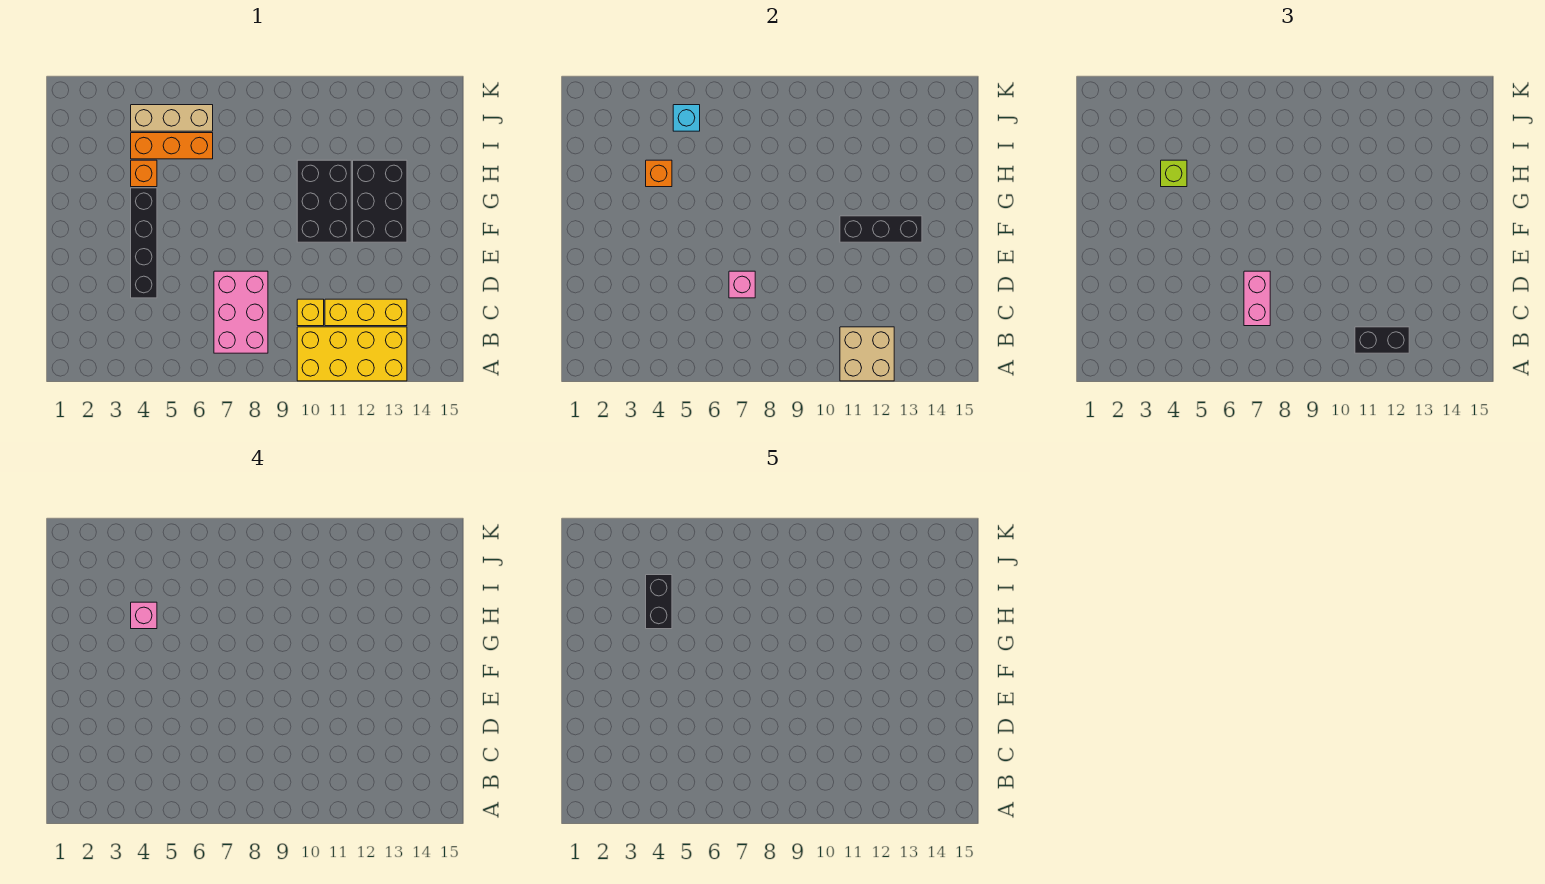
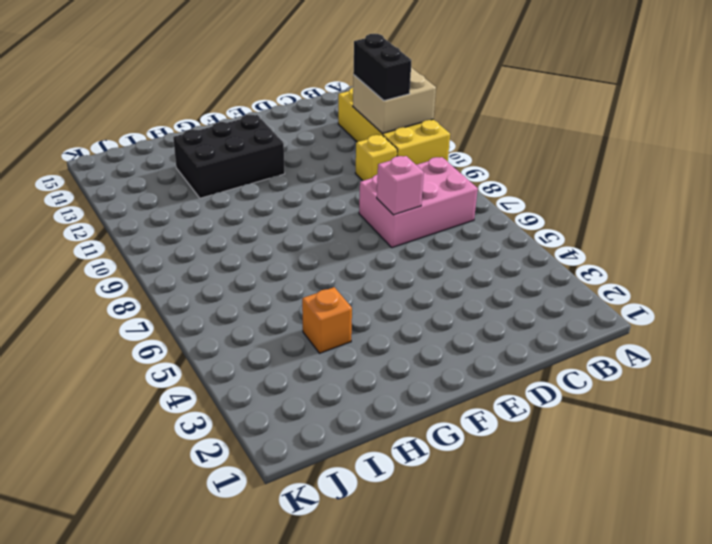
none -> yellow 1x3 brick [325,299,407,326]
none -> black 1x4 brick [131,188,157,298]
none -> black 2x3 brick [297,160,351,242]

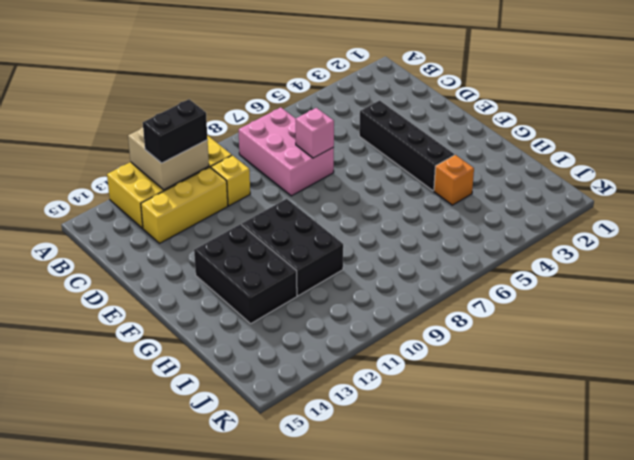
none -> orange 1x3 brick [131,133,213,159]
none -> tan 1x3 brick [131,105,213,131]
none -> black 1x3 brick [840,216,922,242]

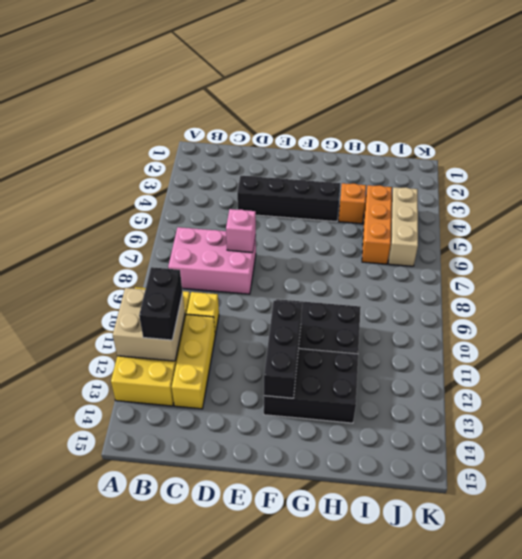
none -> orange 1x1 brick [646,160,672,187]
none -> cyan 1x1 brick [673,105,700,131]
none -> pink 1x2 brick [1244,271,1270,326]

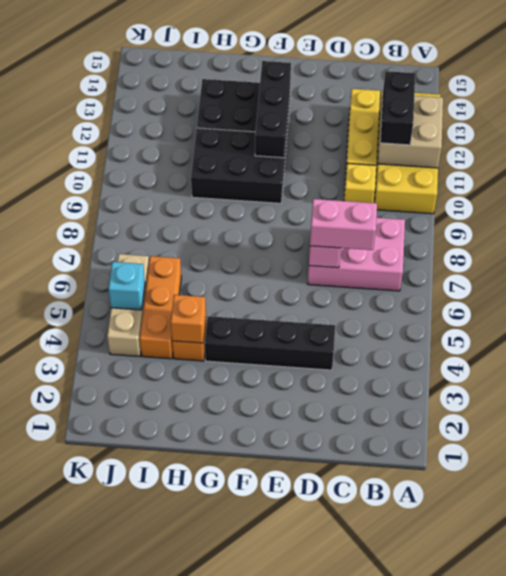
none -> lime 1x1 brick [1161,160,1187,187]
none -> pink 1x1 brick [131,602,157,629]
none -> black 1x2 brick [646,575,672,629]

